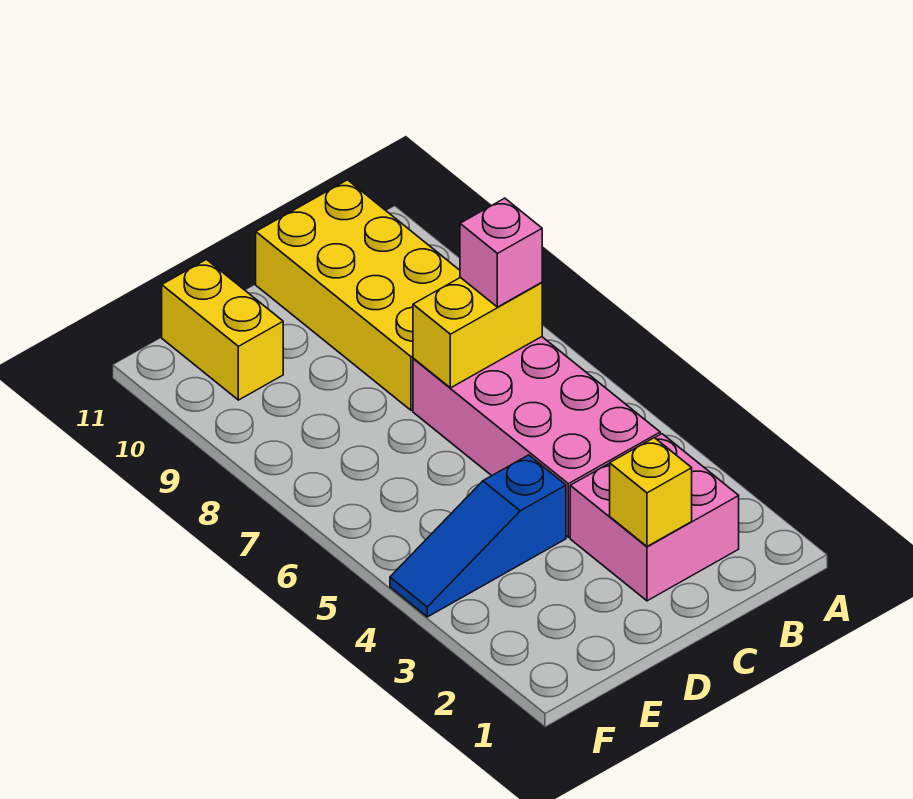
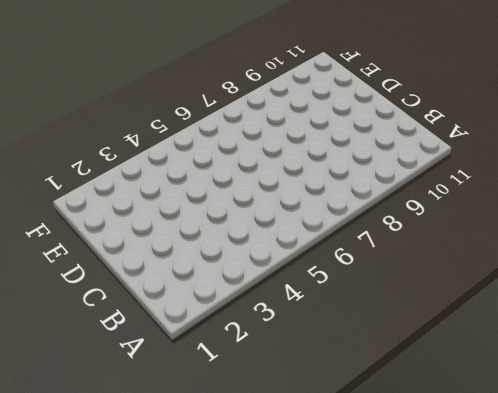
none -> pink 2x2 brick [570,434,739,601]
none -> pink 2x4 brick [413,337,660,537]

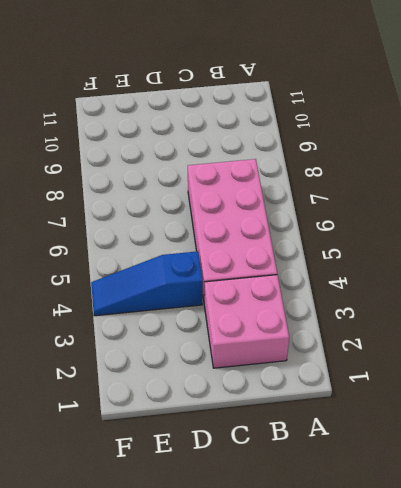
none -> yellow 2x4 brick [256,180,460,410]
none -> yellow 1x2 brick [162,260,283,400]

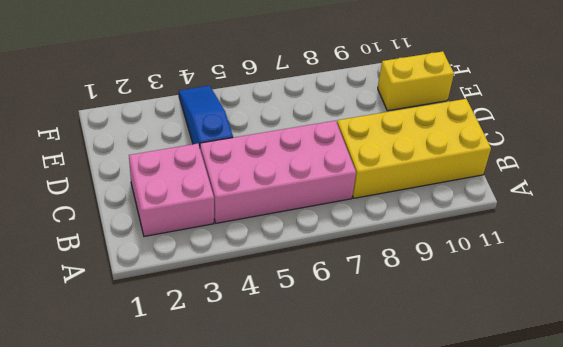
none -> yellow 1x2 brick [413,277,542,388]
none -> yellow 1x1 brick [610,438,692,546]

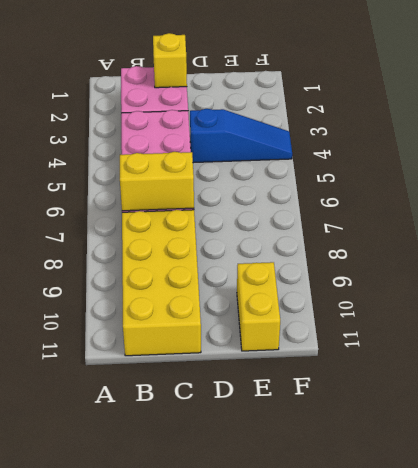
none -> pink 1x1 brick [460,198,542,307]

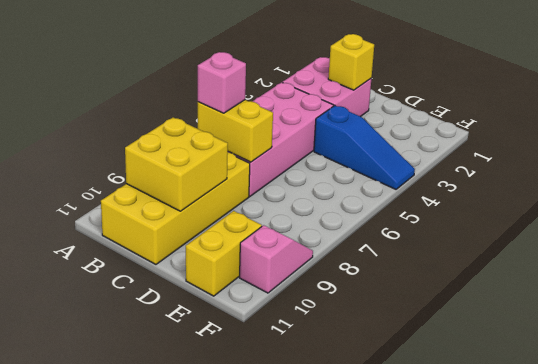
yellow 2x2 brick [125,117,228,211] -> none
pink 1x2 slope [240,225,313,293] -> none

